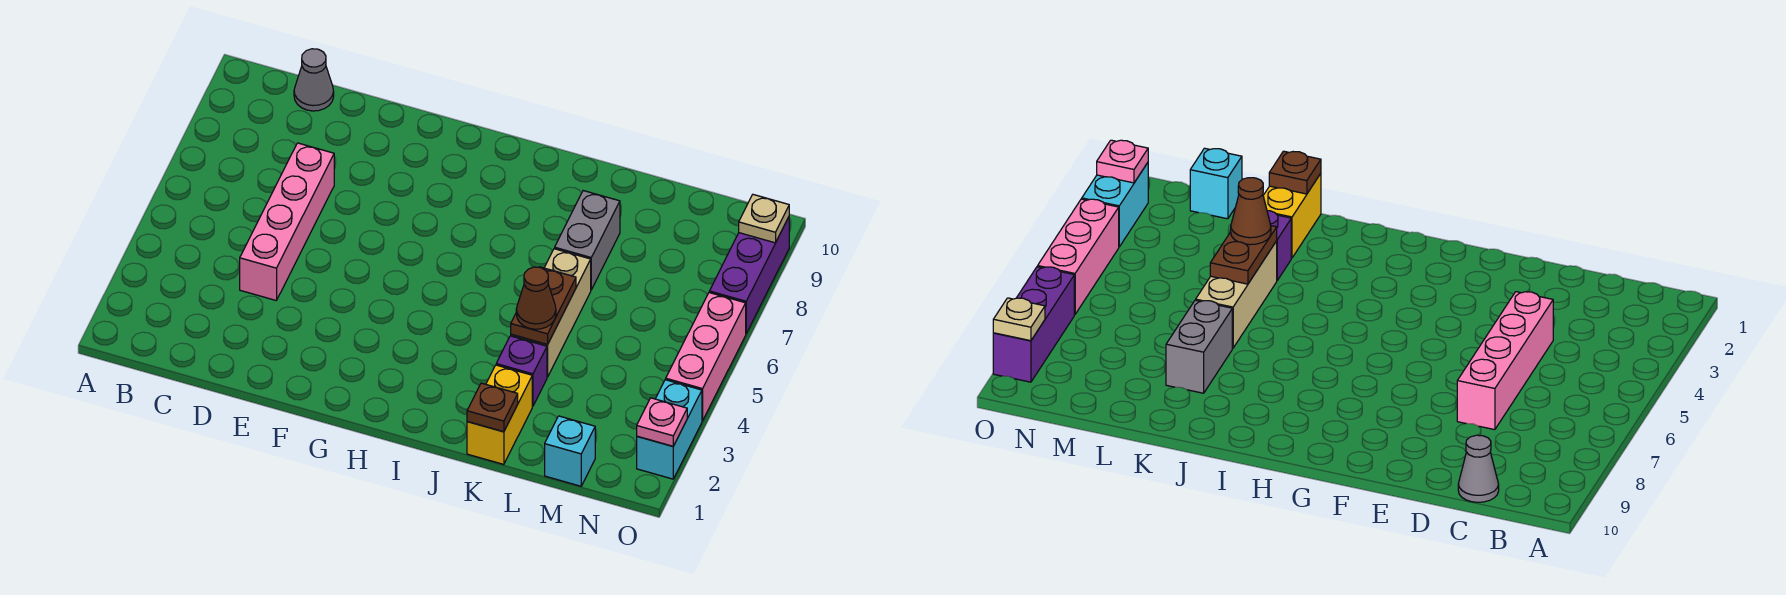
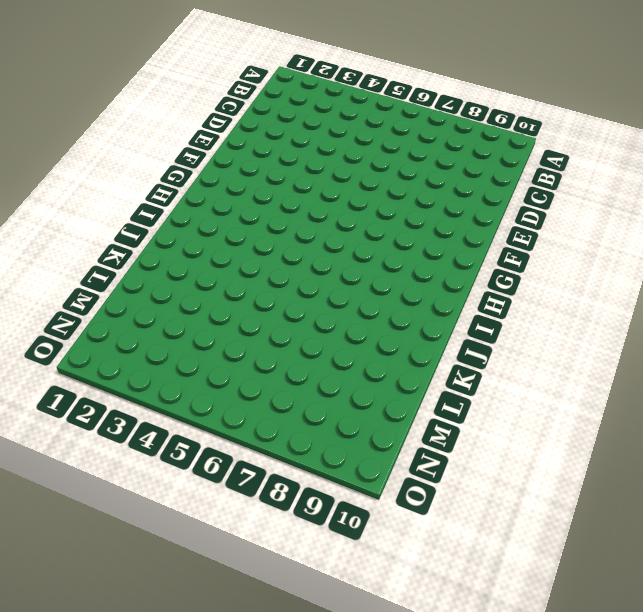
none -> grey 1x1 cone [294,49,334,111]
none -> pink 1x4 brick [240,143,334,300]
none -> yellow 1x2 brick [467,365,532,464]

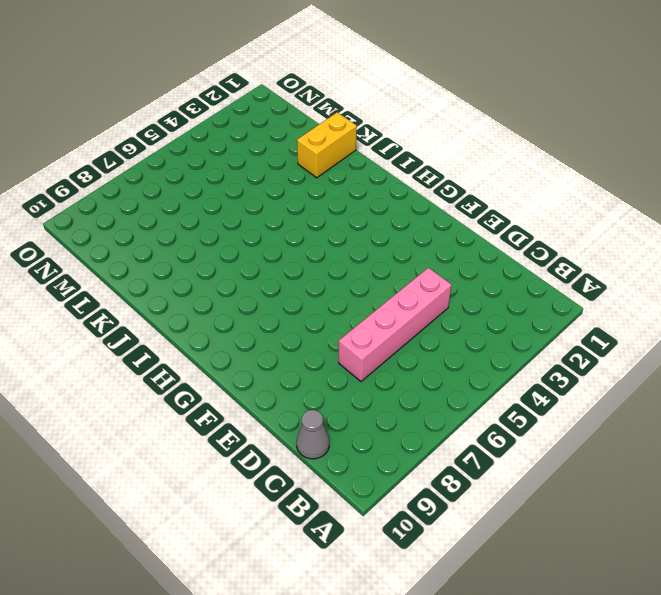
none -> purple 1x1 brick [496,336,547,406]
none -> tan 1x3 brick [511,249,591,377]
none -> grey 1x2 brick [555,191,620,290]

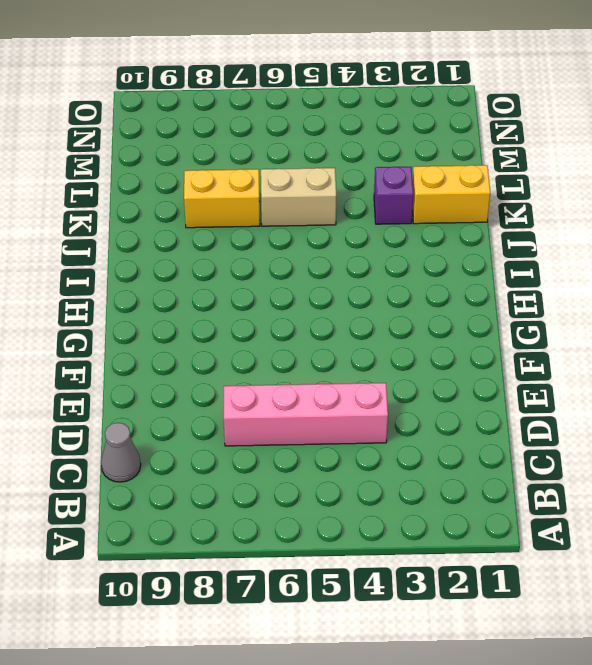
tan 1x2 brick [261,168,336,226] -> tan 1x3 brick [511,249,591,377]
yellow 1x2 brick [184,169,260,228] -> grey 1x2 brick [555,191,620,290]
none -> cyan 1x1 brick [545,416,595,486]
none -> cyan 1x2 brick [637,380,702,479]
none -> pink 1x3 brick [666,293,746,421]

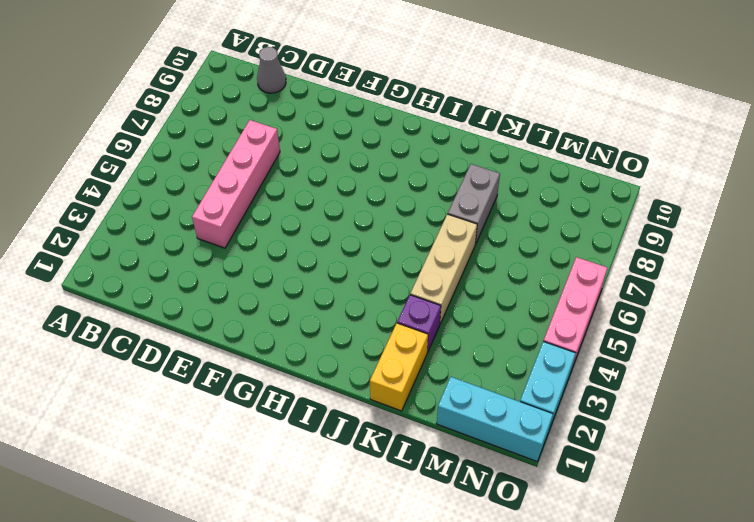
cyan 1x3 brick [437,377,553,461] -> cyan 1x1 brick [545,416,595,486]
none -> purple 1x3 brick [709,217,789,333]
none -> brown 1x1 plate [467,383,518,432]
none -> brown 1x2 plate [511,267,576,344]

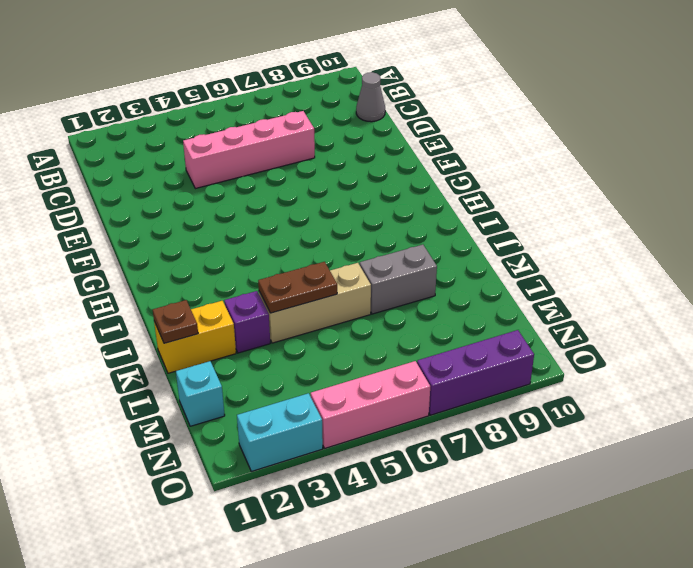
none -> pink 1x1 plate [637,398,687,446]
none -> tan 1x1 plate [739,195,789,243]
none -> brown 1x1 cone [516,267,556,329]

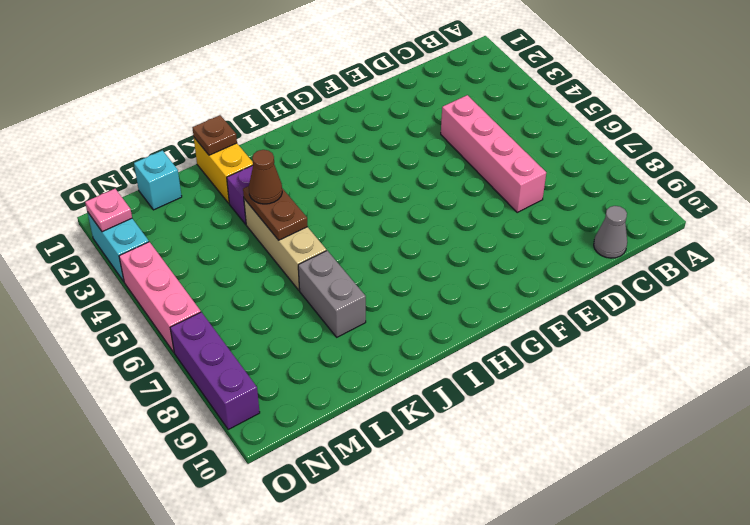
none -> tan 1x1 plate [739,195,789,243]

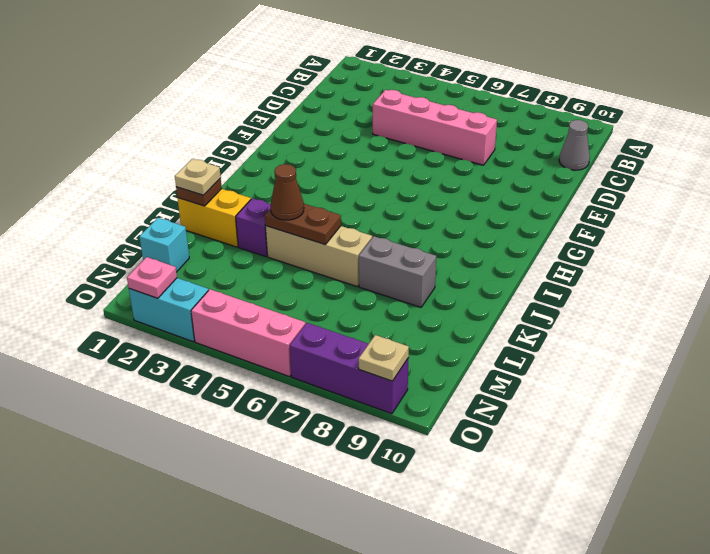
tan 1x1 plate [175,159,221,195] -> none

